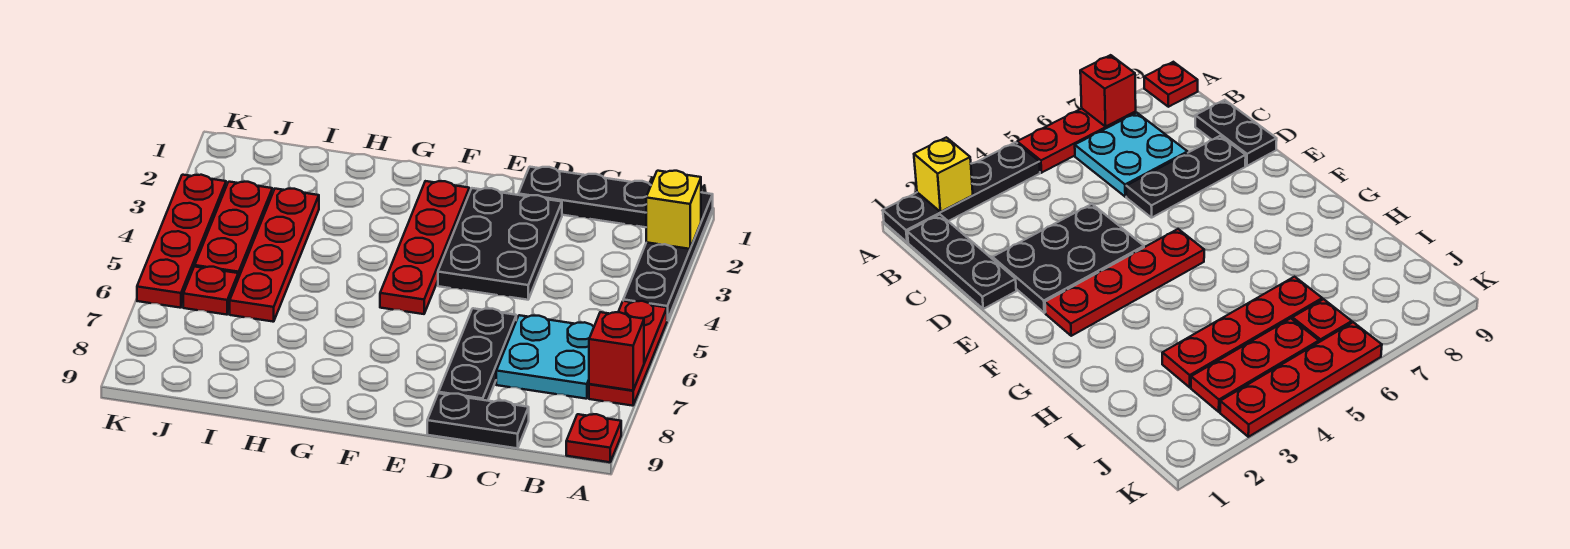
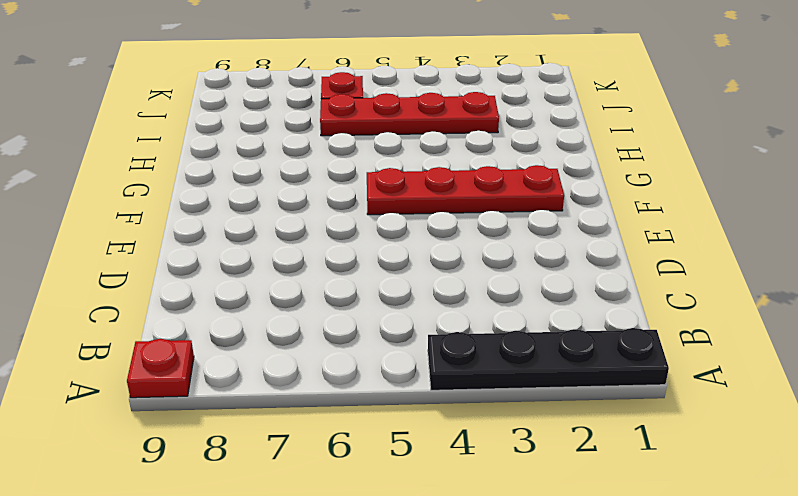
none -> red 1x3 plate [589,301,667,406]
none -> black 1x3 plate [518,167,651,227]
none -> cyan 2x2 plate [496,315,594,399]

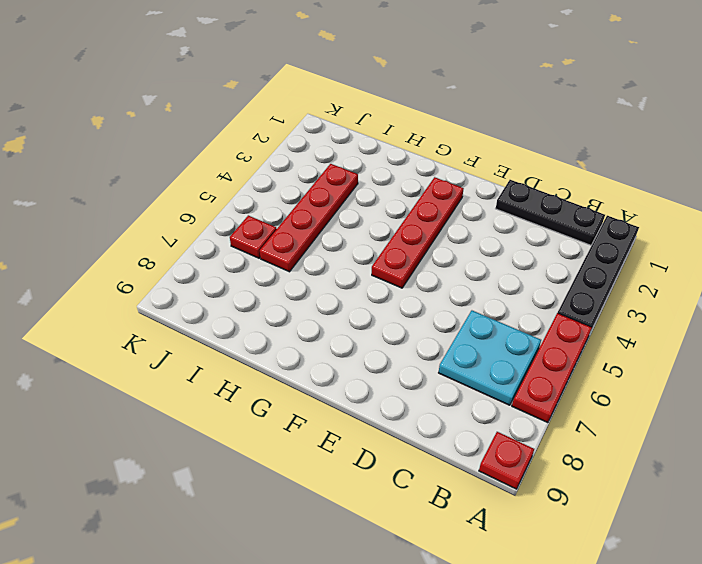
none -> black 1x2 plate [427,393,529,448]
none -> black 2x3 plate [438,188,562,300]
none -> black 1x3 plate [439,308,516,401]

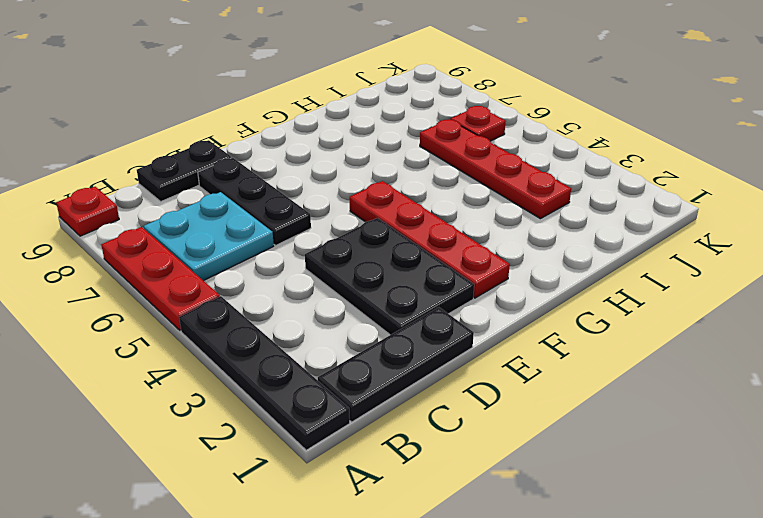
none -> red 1x3 plate [195,182,272,278]
none -> red 1x4 plate [137,175,226,308]
none -> yellow 1x1 brick [646,171,701,249]

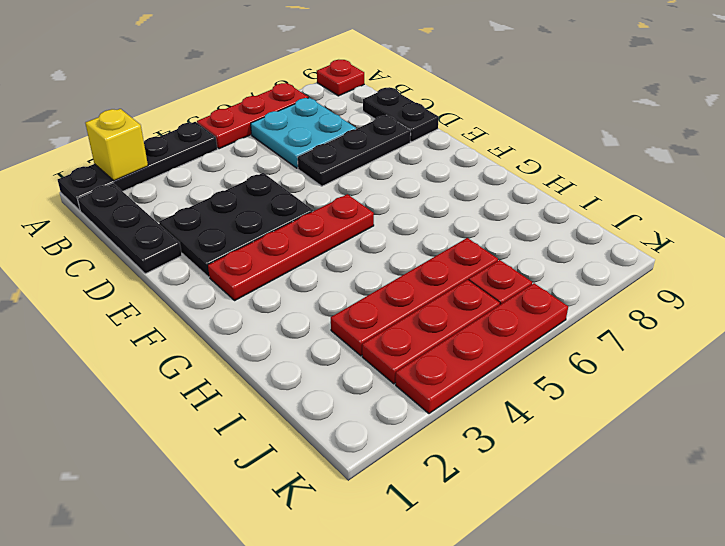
none -> red 1x1 brick [589,312,644,391]

